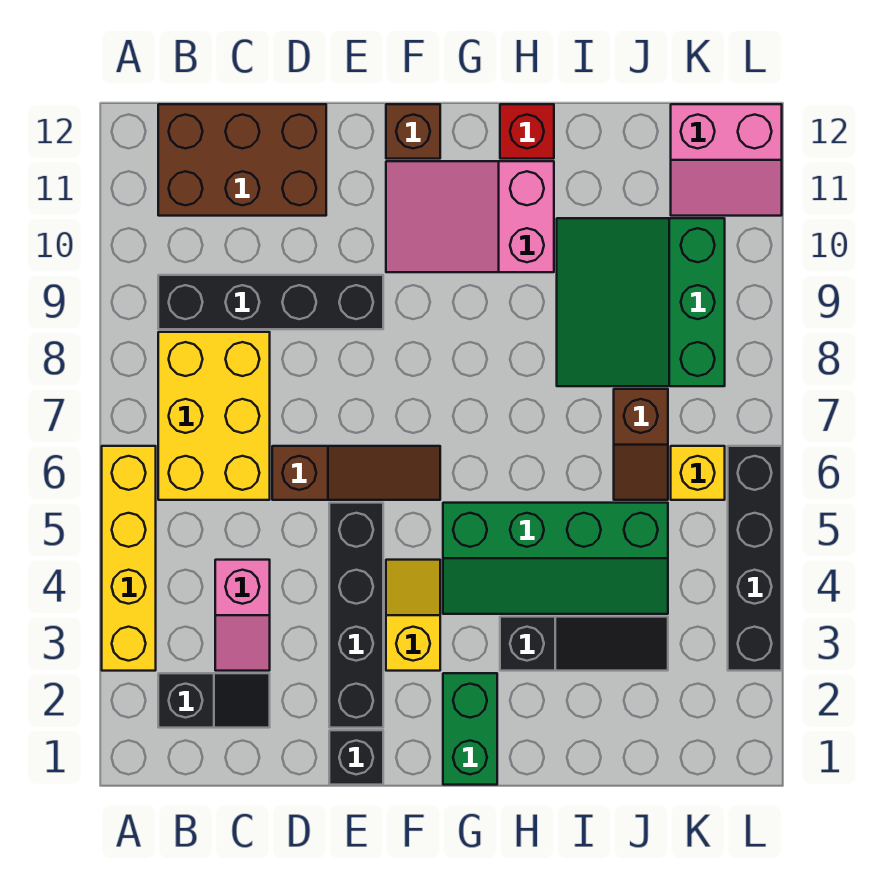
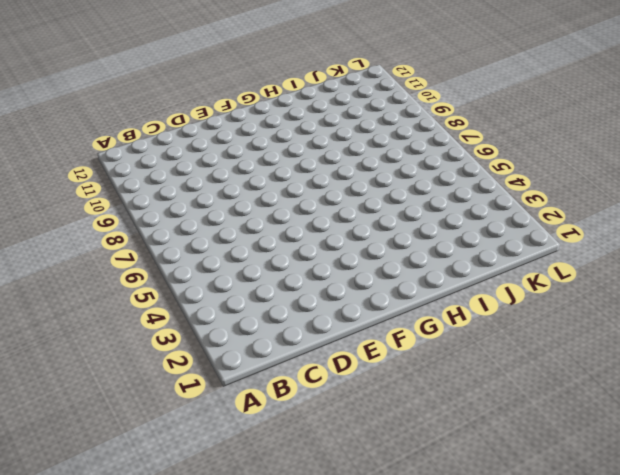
none -> yellow 1x4 brick [102,446,156,671]
none -> black 1x2 slope [158,673,270,728]
none -> yellow 2x3 brick [158,332,270,500]

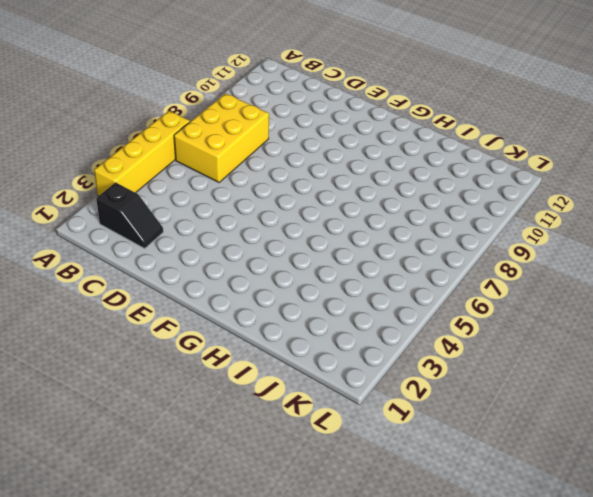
none -> black 1x4 brick [158,275,383,329]
none -> brown 2x3 brick [158,104,326,216]
none -> pink 1x2 slope [215,560,270,671]

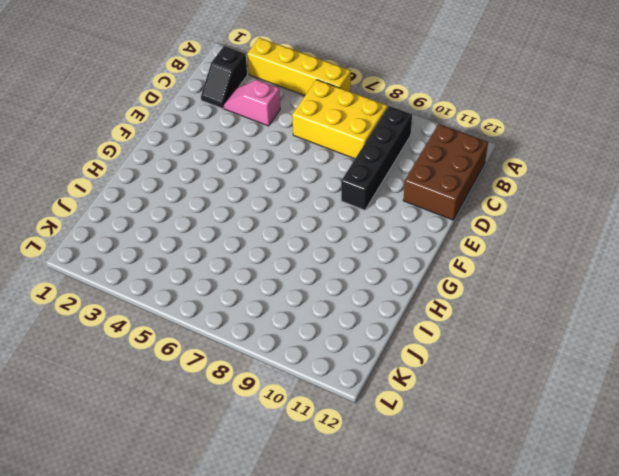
none -> brown 1x3 slope [272,446,440,500]
none -> black 1x1 brick [329,730,383,785]
none -> black 1x4 brick [329,503,383,728]

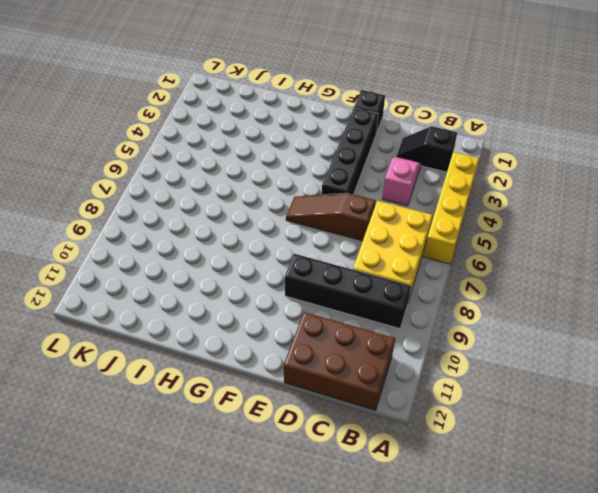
none -> yellow 1x2 slope [386,560,440,671]
none -> pink 2x3 slope [386,161,554,272]
none -> brown 1x1 brick [386,104,440,159]

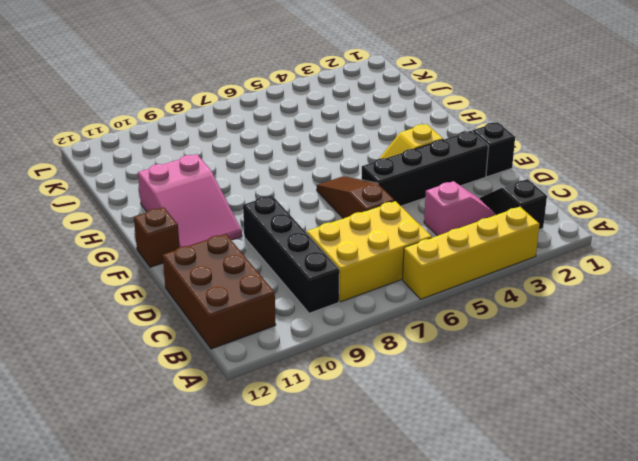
none -> green 1x2 brick [443,673,497,785]
none -> green 2x4 slope [443,503,668,614]
none -> black 1x3 slope [500,617,668,671]

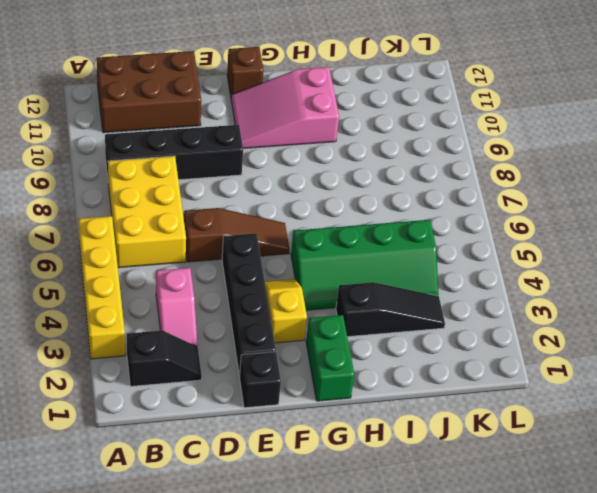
none -> red 1x1 brick [500,104,554,159]
none -> green 3x3 slope [557,218,725,386]
none -> brown 1x2 slope [614,389,668,500]

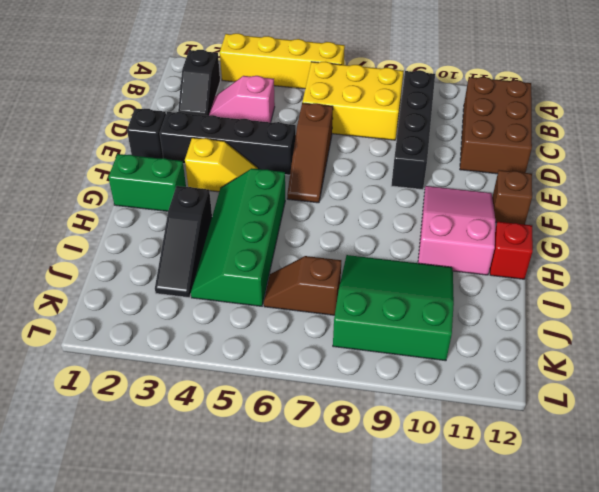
none -> yellow 1x1 brick [671,446,725,500]
none -> pink 2x2 slope [671,104,782,216]
none -> black 1x4 brick [728,446,782,671]

